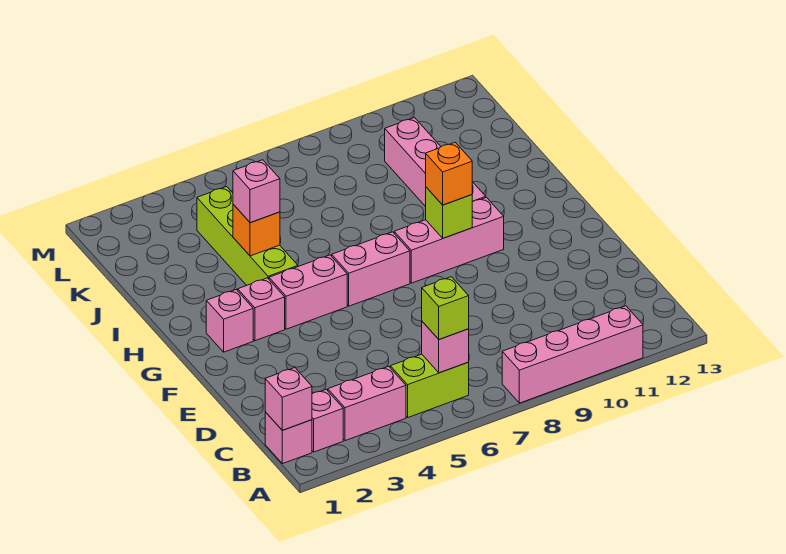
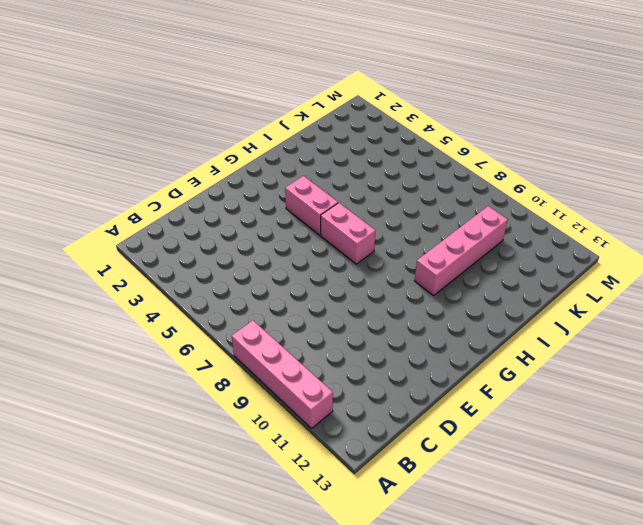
none -> pink 1x1 brick [265,412,312,464]
none -> pink 1x1 brick [312,390,343,452]
none -> pink 1x2 brick [328,366,406,441]

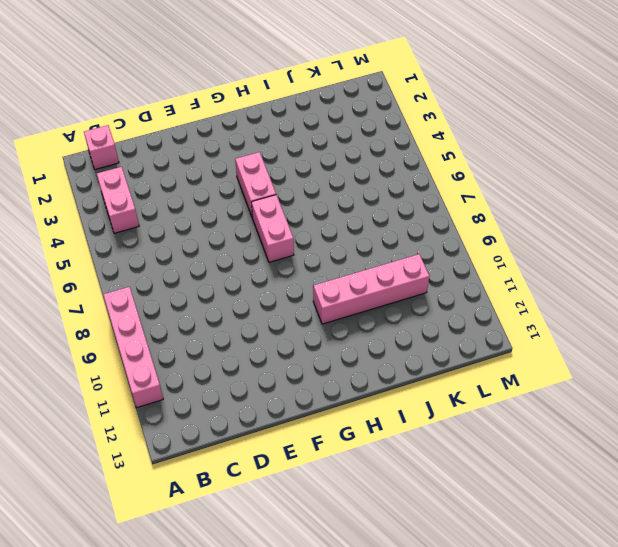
none -> pink 1x1 brick [312,390,343,452]
none -> lime 1x2 brick [390,354,469,417]
none -> pink 1x1 brick [206,290,253,352]

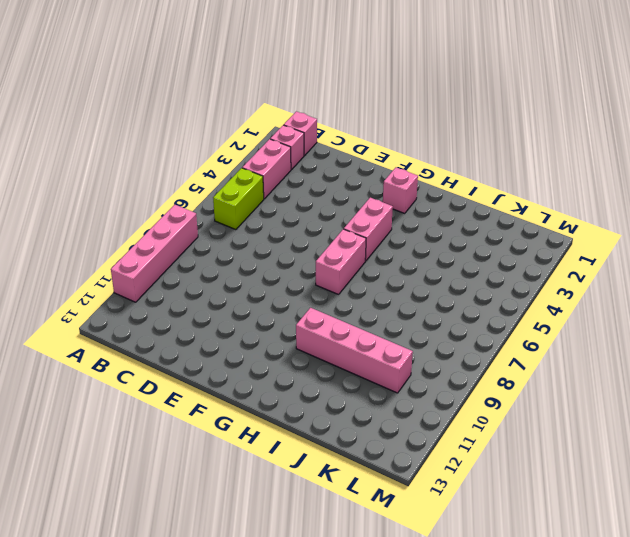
none -> pink 1x1 brick [238,278,285,341]
none -> pink 1x3 brick [394,198,504,283]
none -> lime 1x4 brick [197,187,298,285]

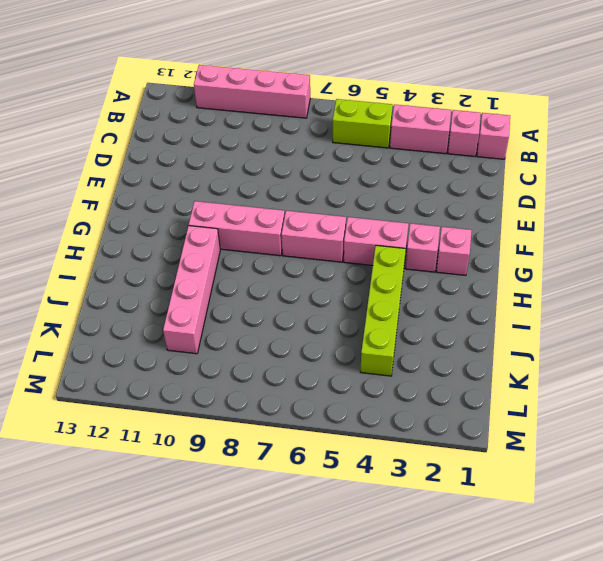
none -> pink 1x1 brick [265,368,312,430]
none -> pink 1x1 brick [422,322,469,373]
none -> lime 1x1 brick [426,187,472,238]

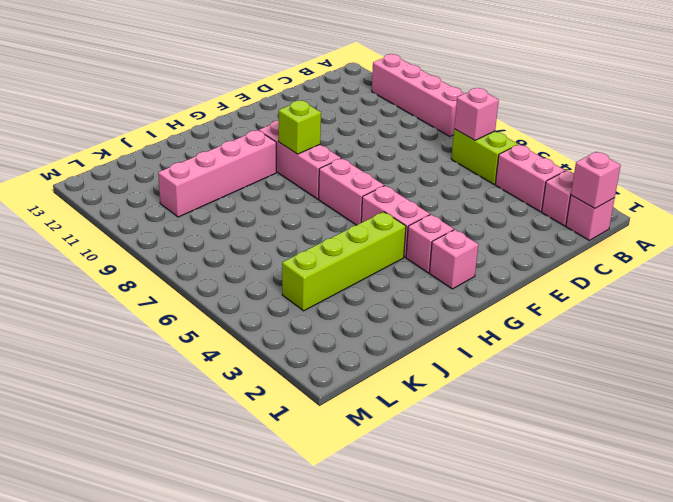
none -> orange 1x1 brick [233,204,280,256]
none -> lime 1x1 brick [422,277,469,339]
none -> orange 1x1 brick [426,142,472,205]

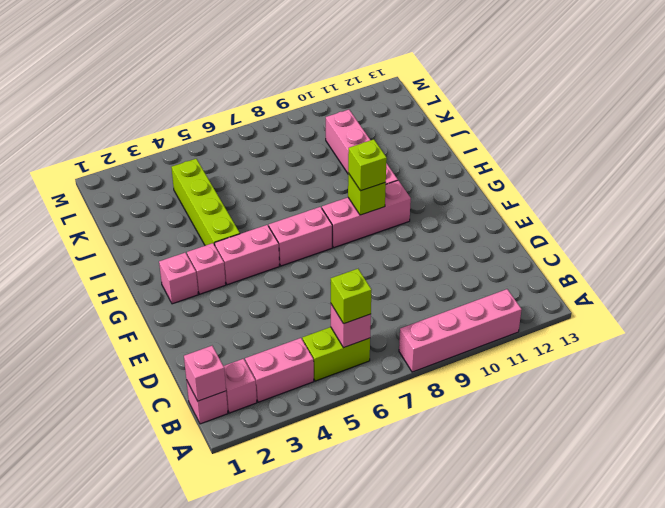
lime 1x1 brick [348,139,387,191] -> orange 1x1 brick [426,142,472,205]
none -> orange 1x1 brick [233,204,280,256]
none -> pink 1x1 brick [233,160,280,223]

